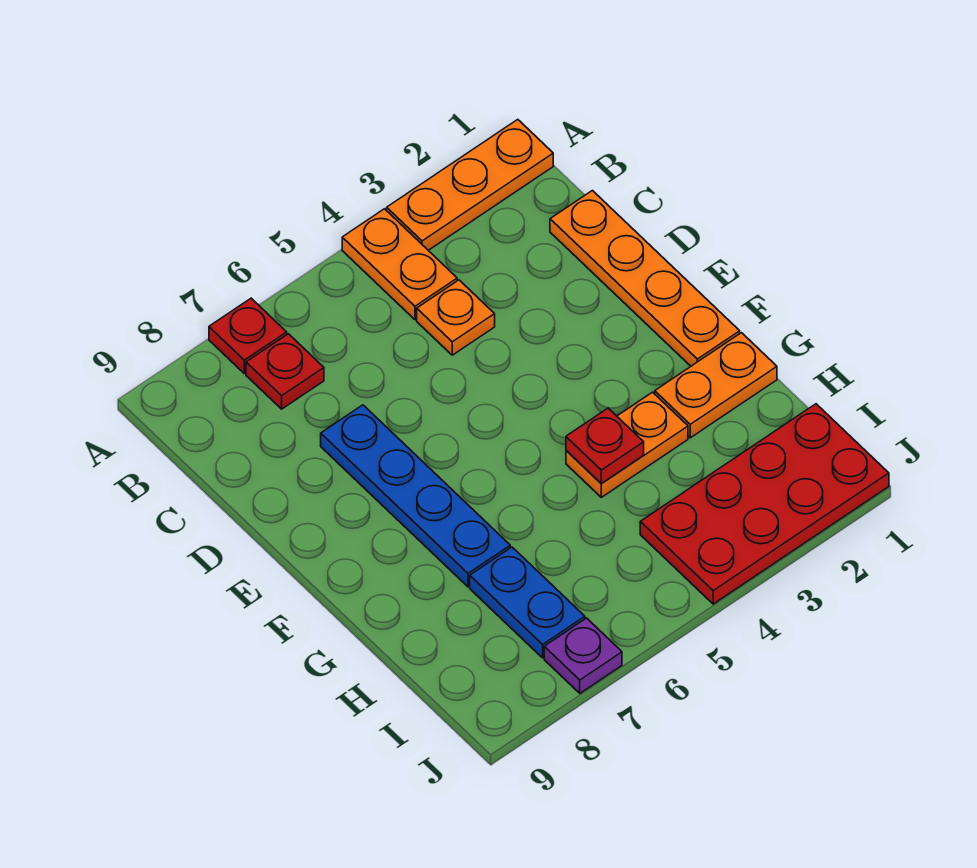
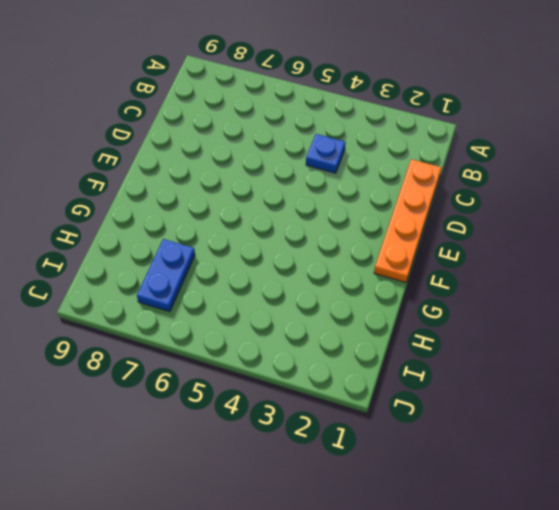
blue 1x1 plate [306,134,346,173] -> orange 1x1 plate [417,280,495,355]
none -> orange 1x3 plate [387,120,553,250]
none -> orange 1x2 plate [342,209,457,320]
none -> red 1x1 plate [209,298,287,373]

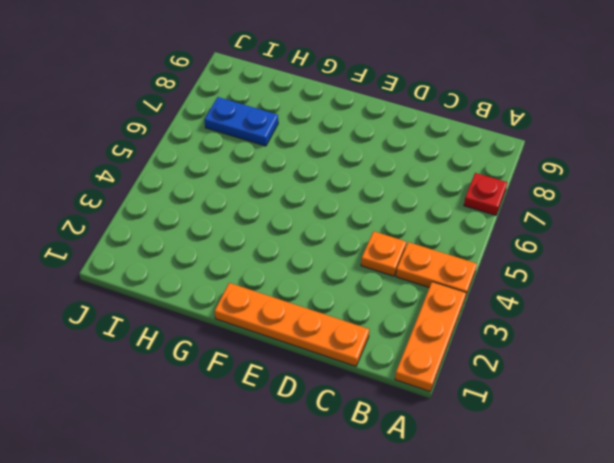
none -> red 1x1 plate [246,334,324,409]
none -> blue 1x4 plate [321,405,510,587]
none -> orange 1x2 plate [655,333,777,438]

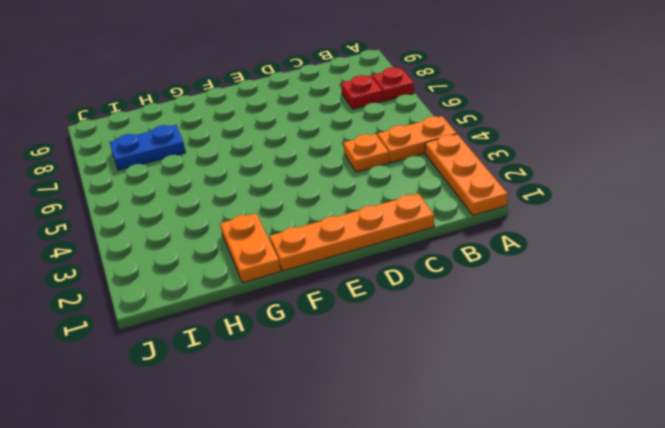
none -> blue 1x4 plate [321,405,510,587]
none -> orange 1x2 plate [566,392,688,497]
none -> red 2x4 plate [640,404,889,604]

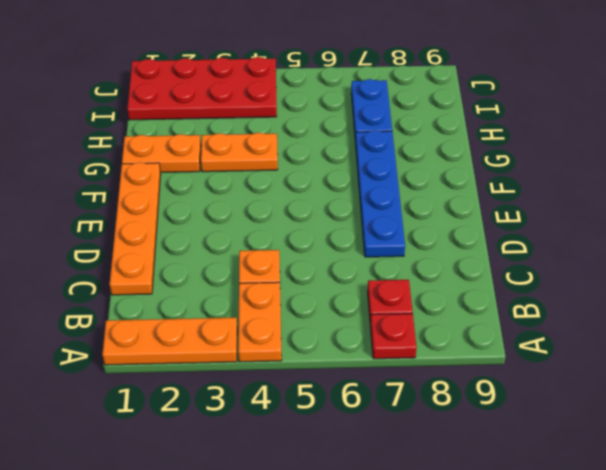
none -> purple 1x1 plate [544,618,622,693]
none -> red 1x1 plate [566,408,644,484]

